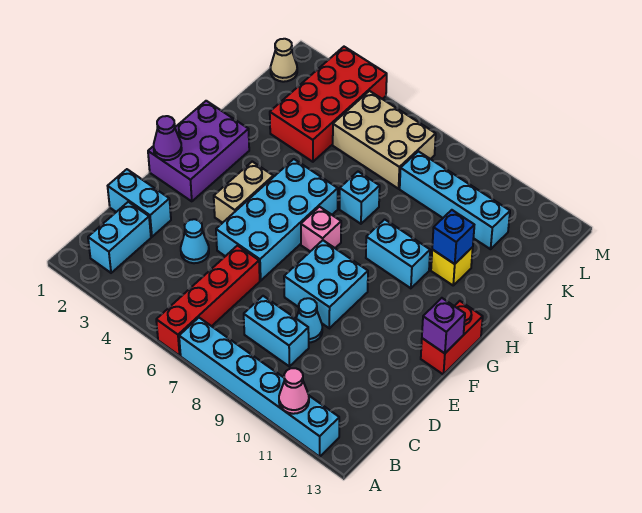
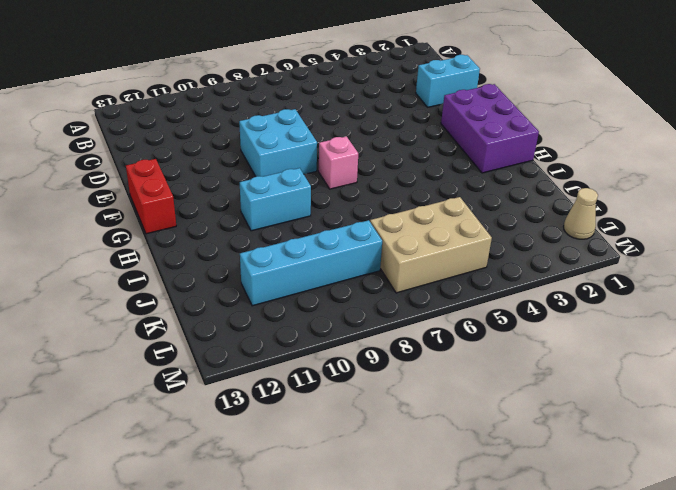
none -> red 1x4 brick [156,246,260,356]
none -> cyan 1x6 brick [179,318,339,457]
none -> cyan 1x2 brick [88,202,151,273]

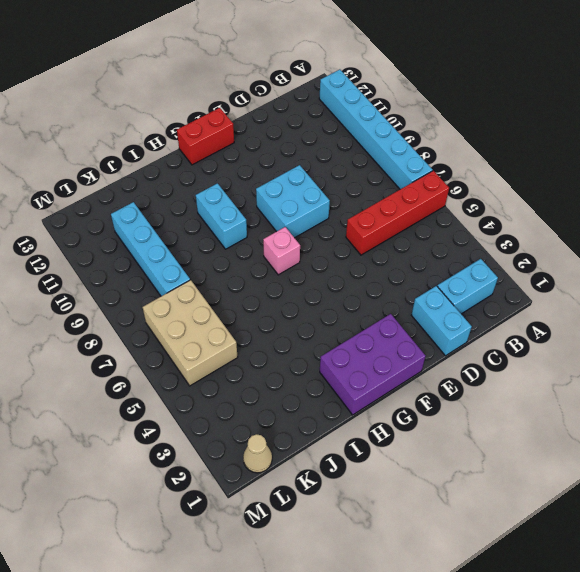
none -> cyan 1x2 brick [244,296,309,366]
none -> cyan 1x1 cone [181,219,209,263]
none -> cyan 1x1 cone [296,298,322,342]

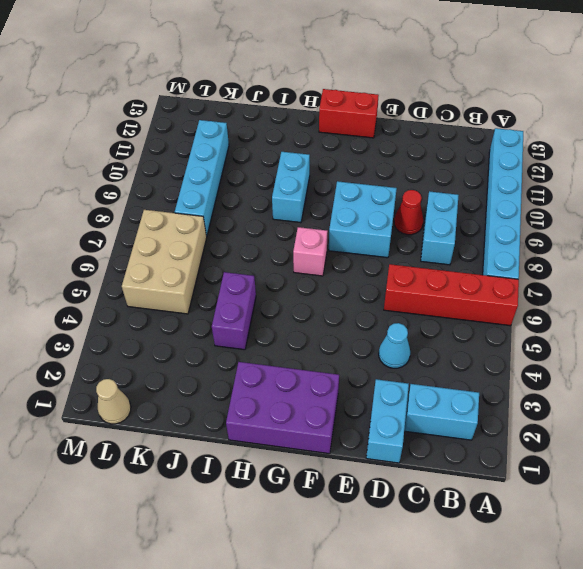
red 1x1 cone [394,190,423,235] -> cyan 1x1 cone [296,298,322,342]
purple 1x2 brick [212,272,256,350] -> none
none -> cyan 2x4 brick [216,159,338,281]
none -> tan 1x2 brick [214,162,273,223]
none -> cyan 1x1 brick [340,172,380,224]

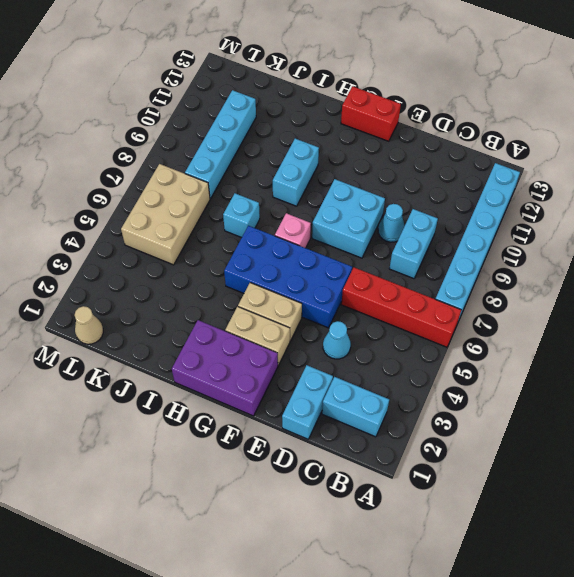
blue 2x4 brick [224,226,352,328] -> cyan 2x4 brick [216,159,338,281]
tan 1x2 brick [225,307,290,365] -> none
none -> yellow 1x1 brick [431,247,473,285]
none -> red 2x4 brick [270,47,387,162]
none -> pink 1x1 cone [279,368,309,414]

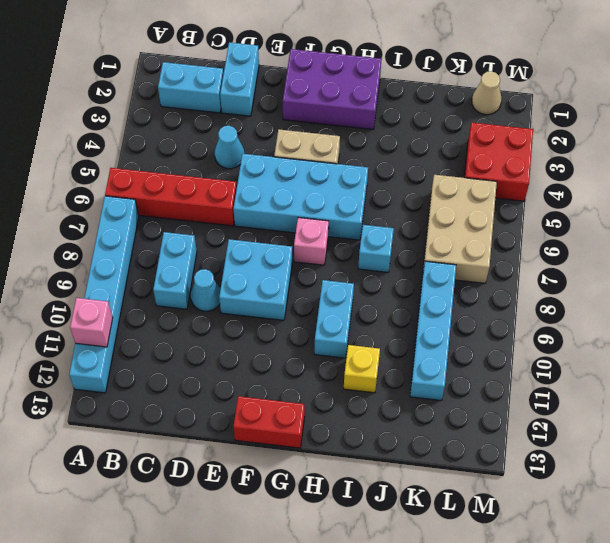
pink 1x1 brick [70,298,113,347] -> pink 1x1 cone [279,368,309,414]
red 2x2 brick [464,123,533,201] -> red 2x4 brick [270,47,387,162]
none -> purple 1x1 cone [154,116,182,160]
none -> purple 1x1 brick [422,298,465,353]
none -> blue 1x1 brick [432,210,474,264]

